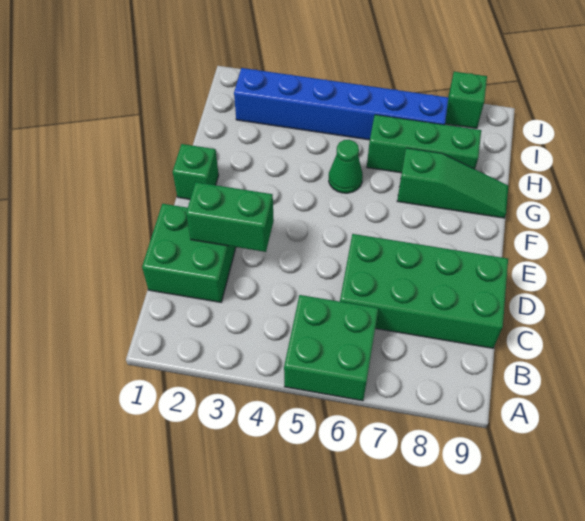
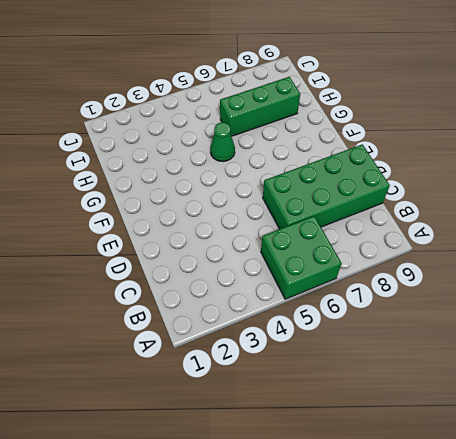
none -> green 2x2 brick [142,204,236,302]
none -> green 1x1 brick [173,144,219,199]

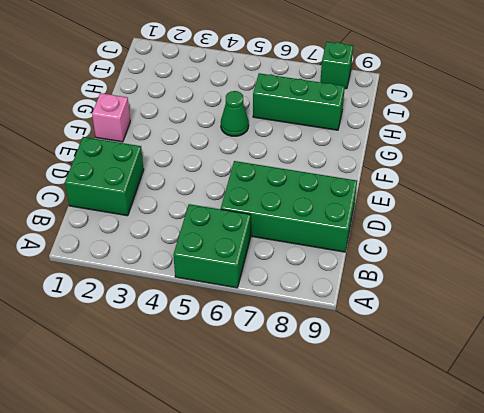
pink 1x1 brick [92,93,130,142] -> green 1x1 brick [173,144,219,199]
none -> green 1x3 slope [397,148,508,218]
none -> blue 1x6 brick [234,68,449,140]

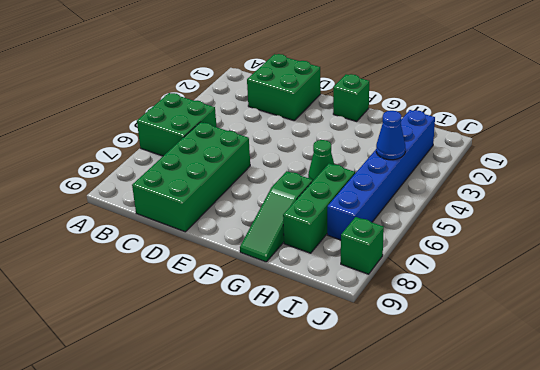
blue 1x1 cone [376,111,405,160] -> none
none -> green 1x2 brick [186,182,274,252]

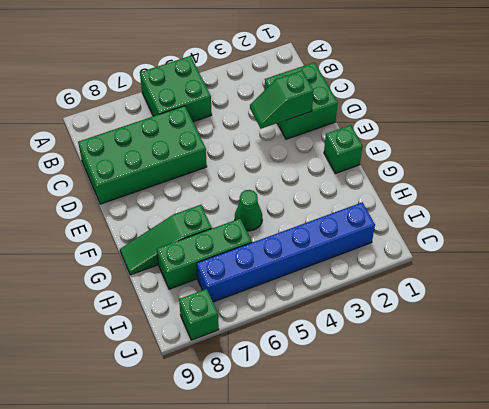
green 1x2 slope [250,70,314,129] -> green 1x2 brick [186,182,274,252]

